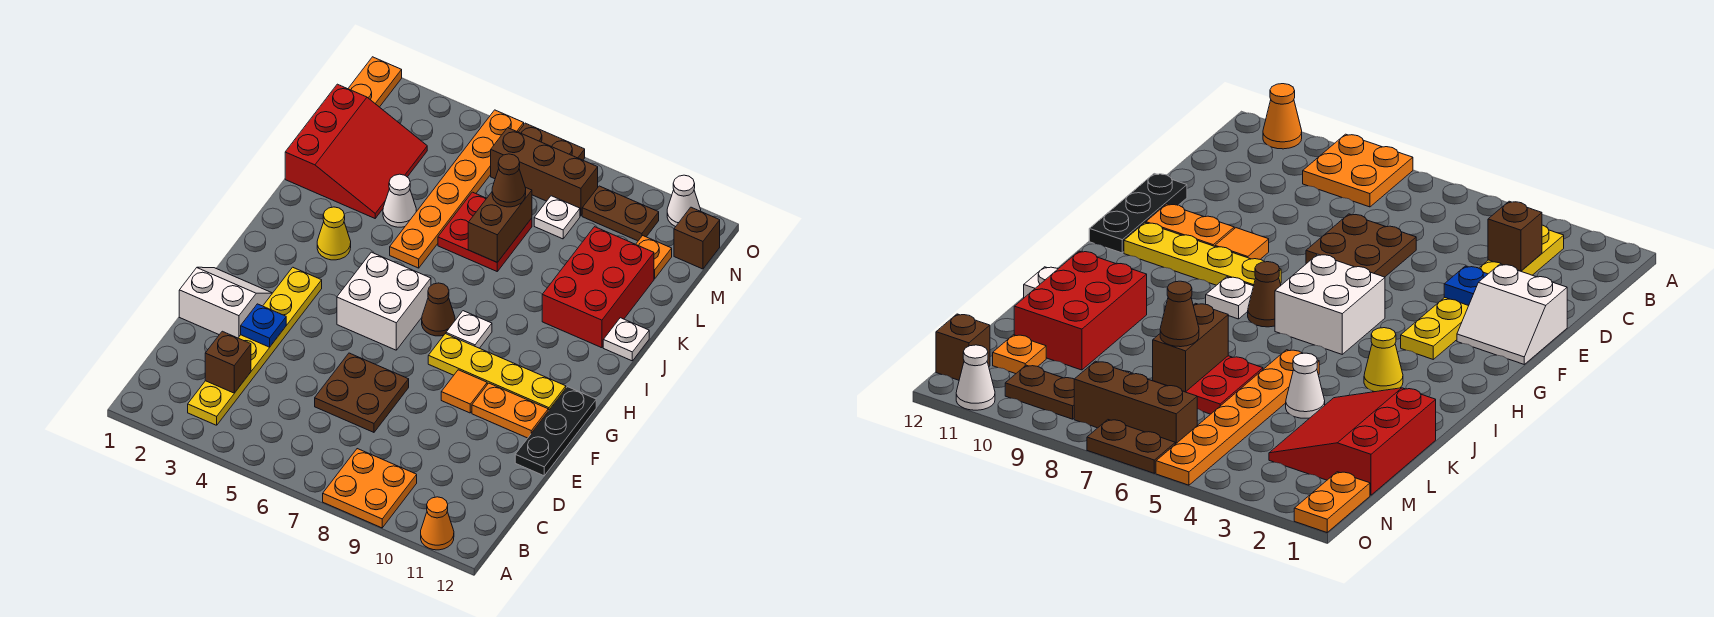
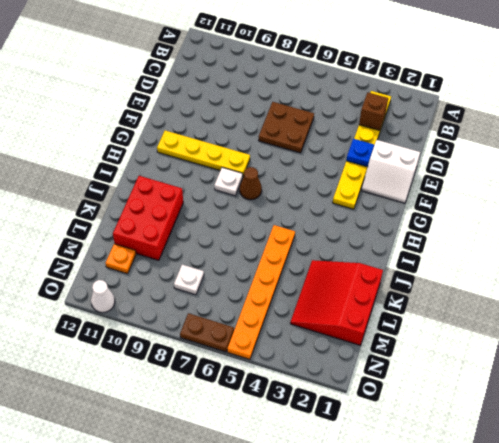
none -> orange 2x2 plate [323,449,417,528]
none -> orange 1x1 cone [421,497,454,550]
none -> black 1x3 plate [515,387,596,476]
none -> orange 1x1 tile [441,370,487,413]

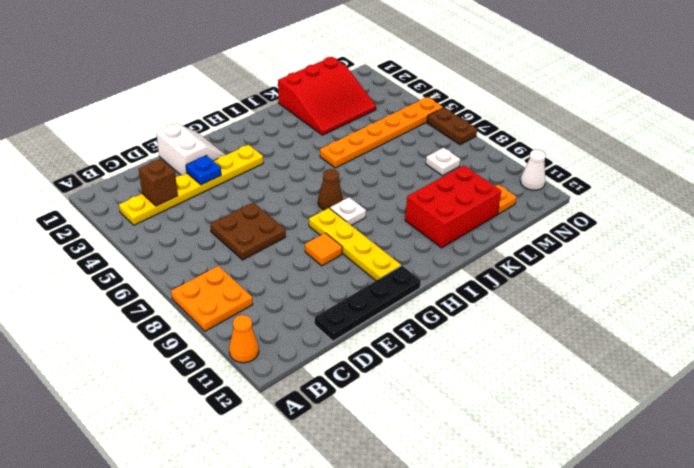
black 1x4 plate [315,266,421,341] -> black 1x3 plate [515,387,596,476]
none -> orange 1x2 plate [472,383,548,438]
none -> white 2x2 brick [337,252,431,350]
none -> yellow 1x1 cone [317,207,351,260]
none -> white 1x1 plate [603,318,649,361]

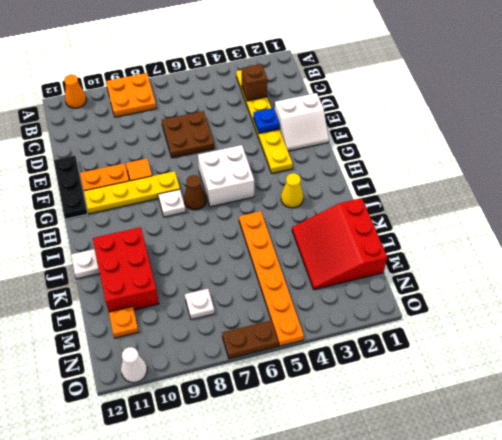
none -> white 1x1 cone [383,174,416,227]
none -> red 2x2 plate [438,192,532,271]
none -> orange 1x2 plate [348,57,402,107]
none -> brown 1x3 brick [491,128,598,216]

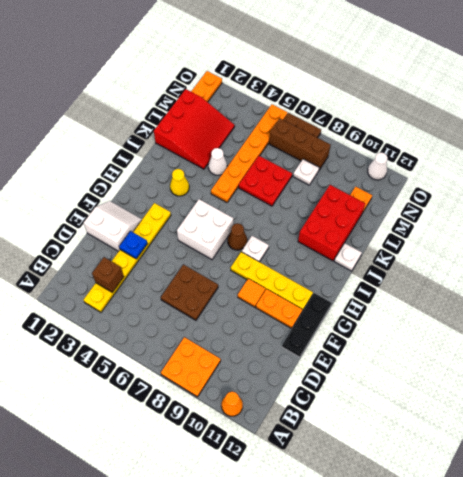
none -> brown 1x2 plate [582,186,659,241]
none -> brown 1x1 brick [674,207,720,269]
none -> brown 1x2 brick [468,187,532,262]
none -> brown 1x1 cone [492,154,526,207]

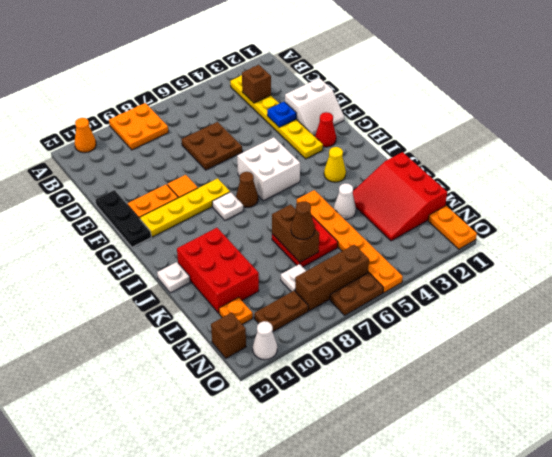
red 1x1 cone [315,112,336,147] -> none

